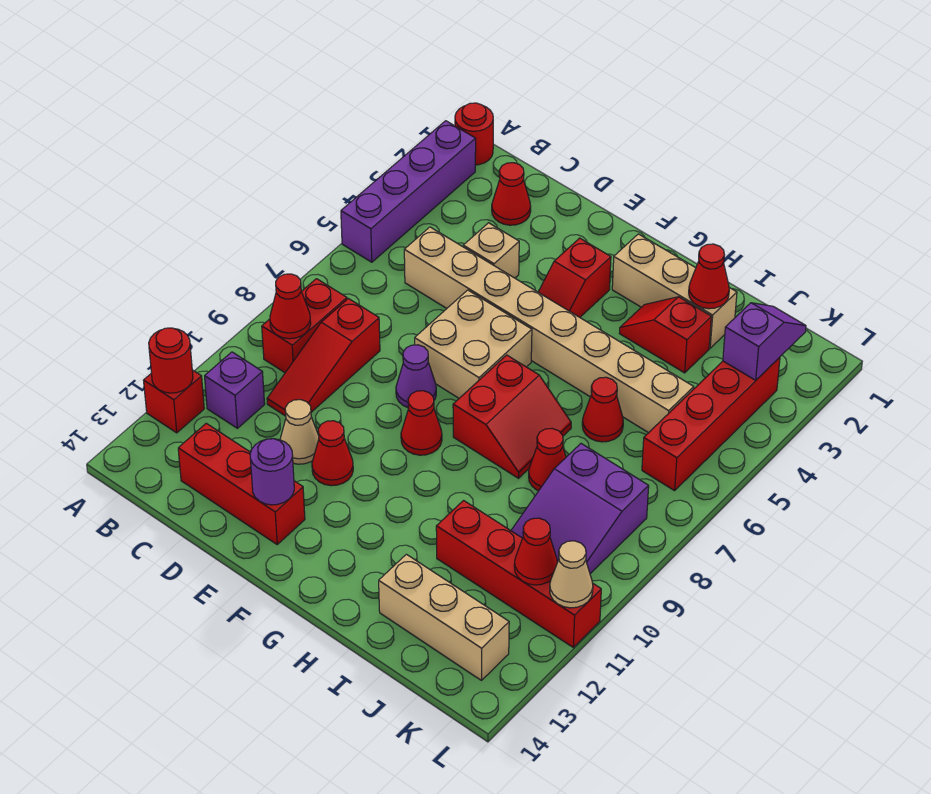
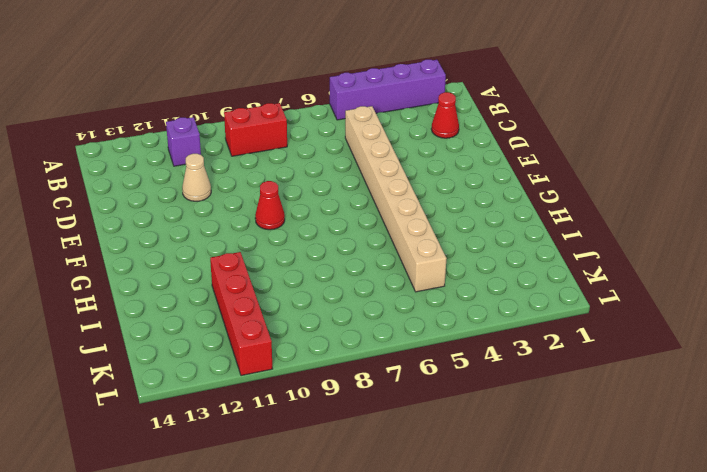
none -> red 1x1 round brick [455,103,493,165]
none -> red 1x1 brick [143,370,204,433]
none -> red 1x3 slope [267,299,380,416]
none -> red 1x3 brick [178,423,305,544]

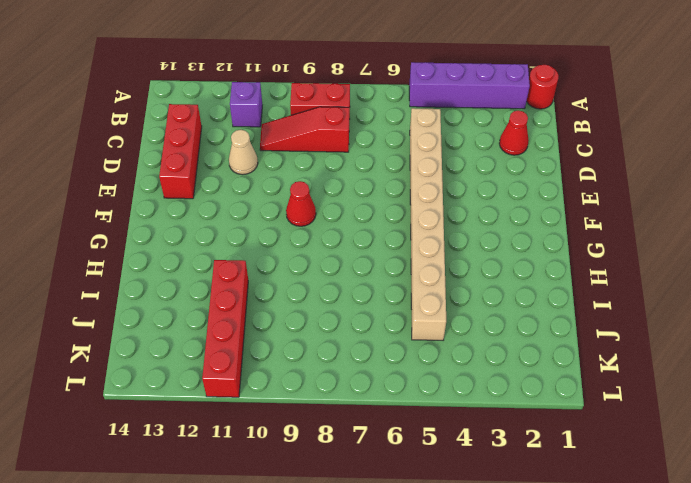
none -> red 1x1 brick [143,370,204,433]
none -> tan 1x1 brick [463,223,519,278]
none -> tan 2x2 brick [415,290,532,398]
none -> purple 1x1 cone [396,345,436,408]

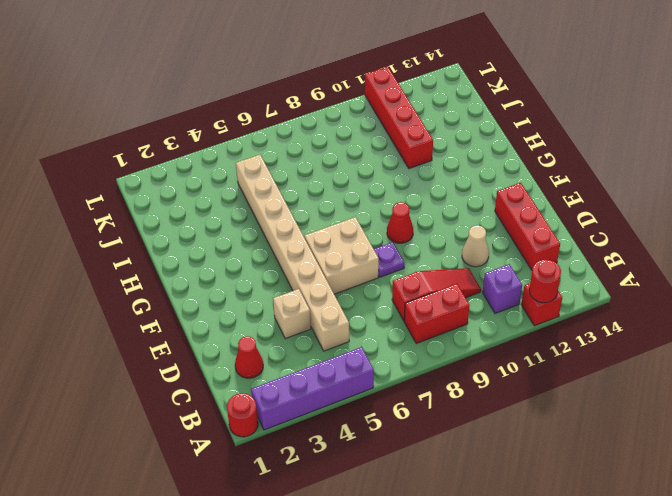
purple 1x1 plate [374,242,404,277] -> purple 1x1 cone [396,345,436,408]
none -> red 1x1 cone [312,421,353,486]
none -> red 1x2 slope [538,238,611,317]
none -> tan 1x3 brick [612,234,737,348]
none -> red 2x2 slope [453,355,571,478]

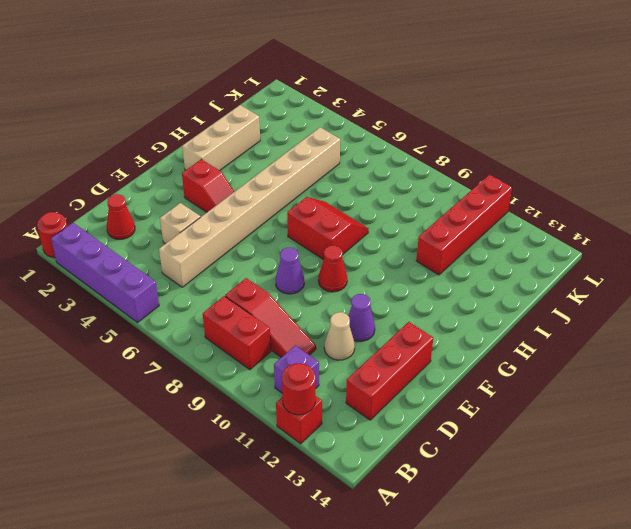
purple 1x1 cone [348,294,375,341] -> red 1x1 cone [312,421,353,486]
none -> tan 2x2 brick [415,290,532,398]
none -> red 1x2 slope [619,297,711,373]
none -> red 1x1 cone [582,377,623,442]
none -> red 1x1 cone [529,429,566,491]

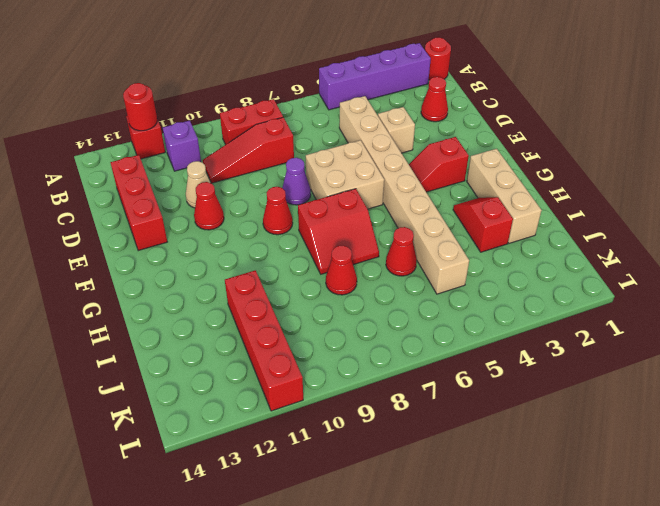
none -> tan 1x3 brick [379,554,509,680]
none -> purple 2x3 slope [511,444,649,574]
none -> red 1x4 brick [642,357,780,491]
none -> red 1x1 cone [270,274,311,339]

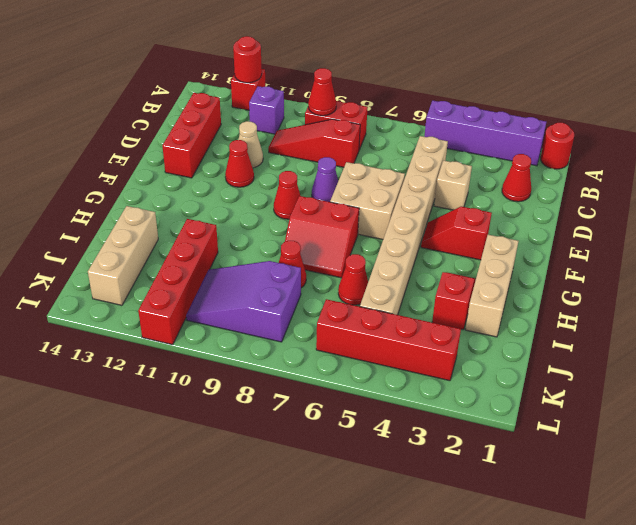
none -> purple 1x1 round brick [250,439,294,505]
none -> red 1x1 cone [689,244,729,309]
none -> purple 1x2 slope [723,303,806,380]
none -> red 1x1 cone [514,518,557,585]

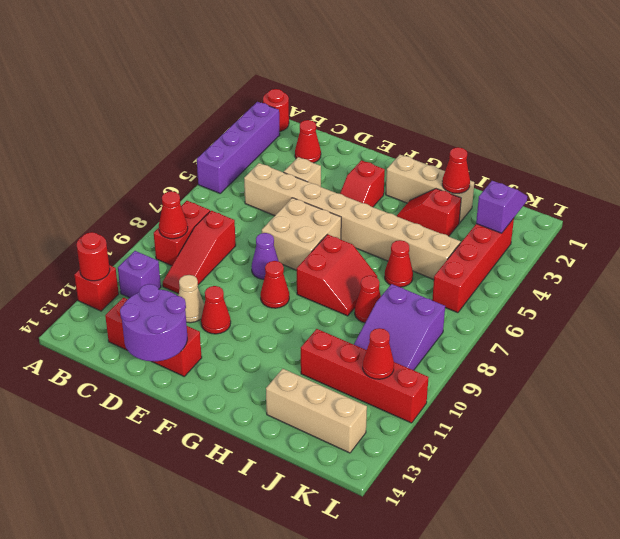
purple 2x2 round brick [120,284,187,361] -> purple 1x1 round brick [250,439,294,505]
none -> tan 1x1 cone [550,541,593,608]

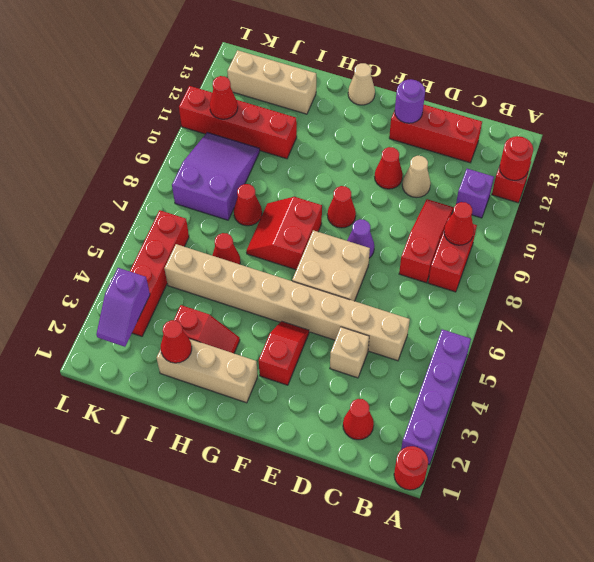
tan 1x1 cone [348,63,375,105] -> tan 1x1 cone moved to [550,541,593,608]

